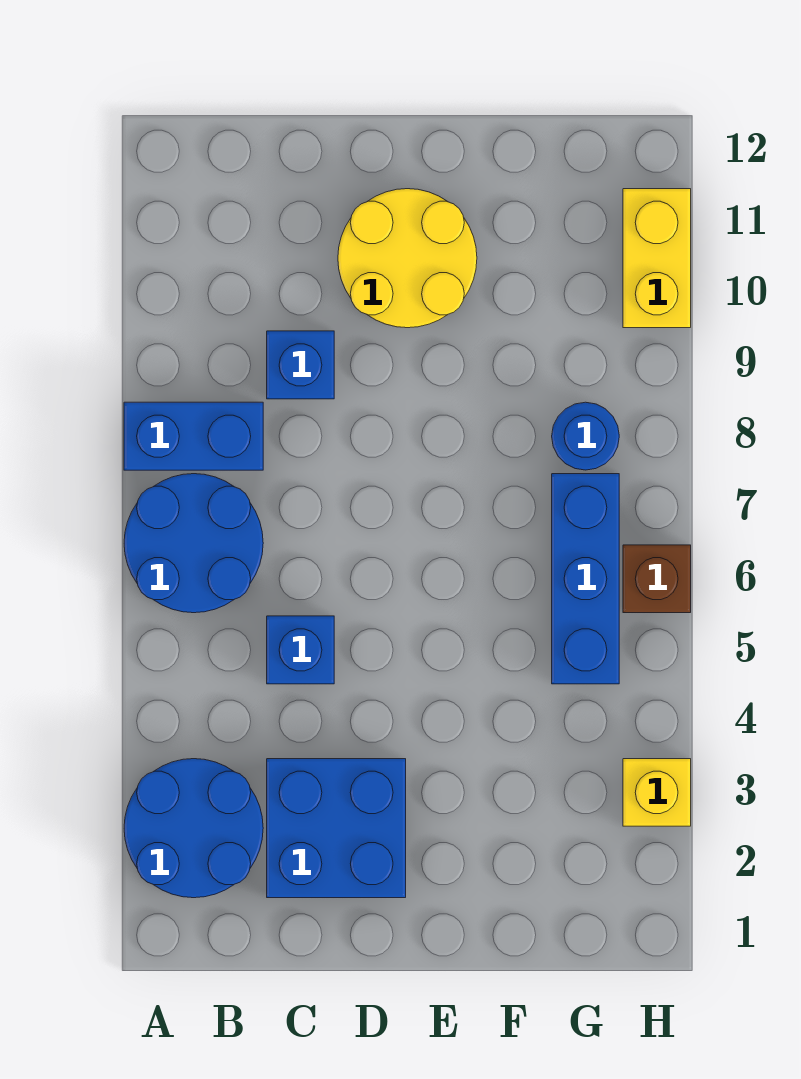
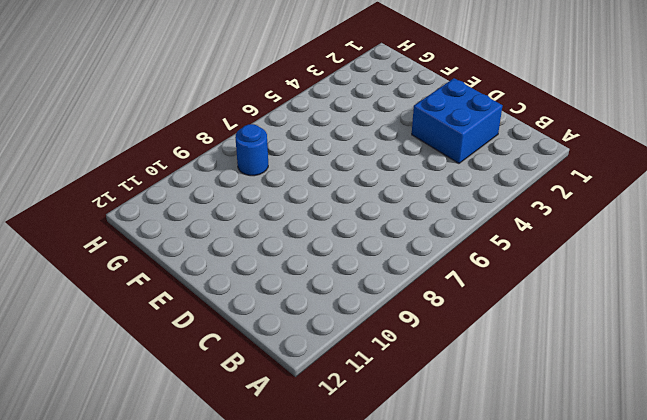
none -> blue 2x2 round brick [124,759,263,898]
none -> blue 2x2 round brick [124,474,263,613]
none -> blue 1x2 brick [124,402,263,470]

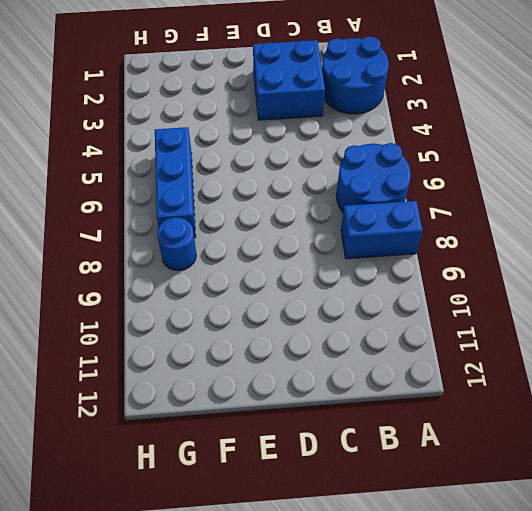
none -> blue 1x1 brick [267,616,334,684]
none -> blue 1x1 brick [267,331,334,399]
none -> yellow 2x2 round brick [338,189,477,328]

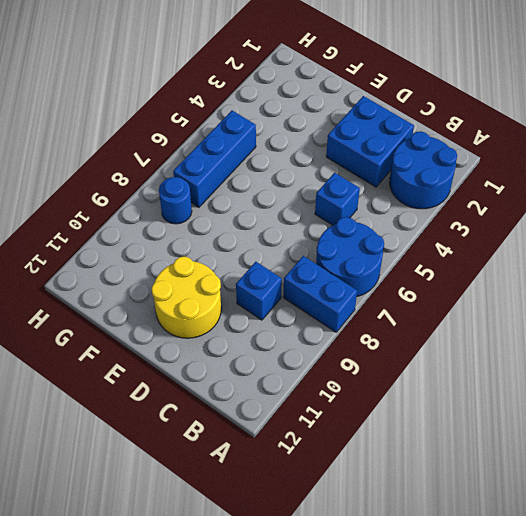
none -> yellow 1x1 brick [623,759,691,826]
none -> brown 1x1 brick [623,545,691,613]
none -> yellow 1x2 brick [623,189,691,328]

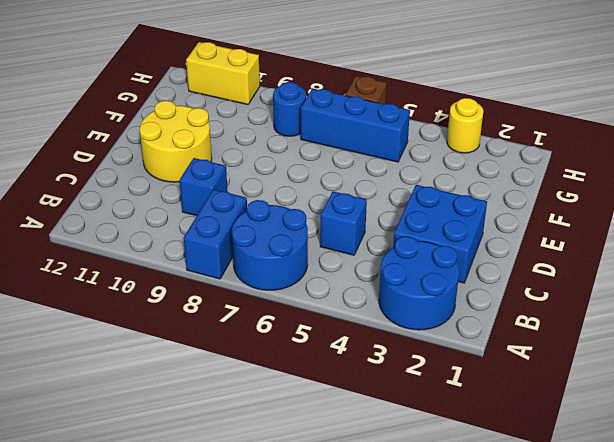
yellow 1x1 round brick [447,98,483,153] -> yellow 1x1 brick [623,759,691,826]

